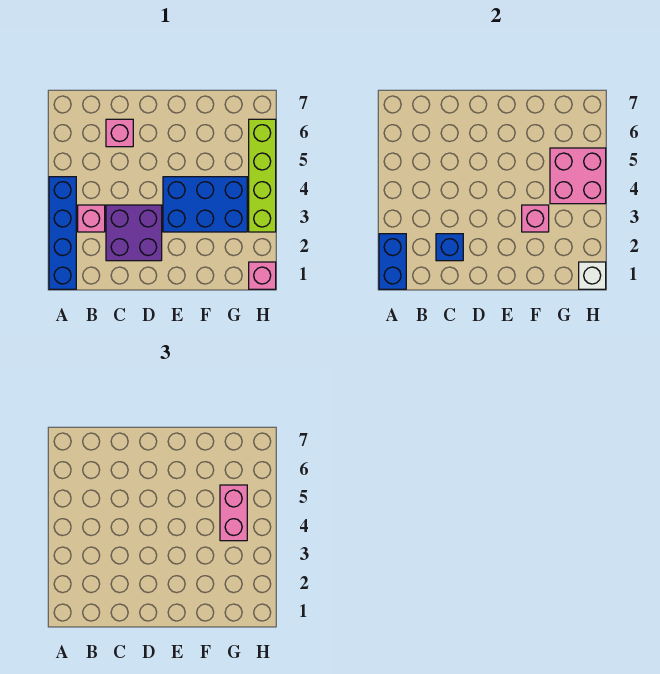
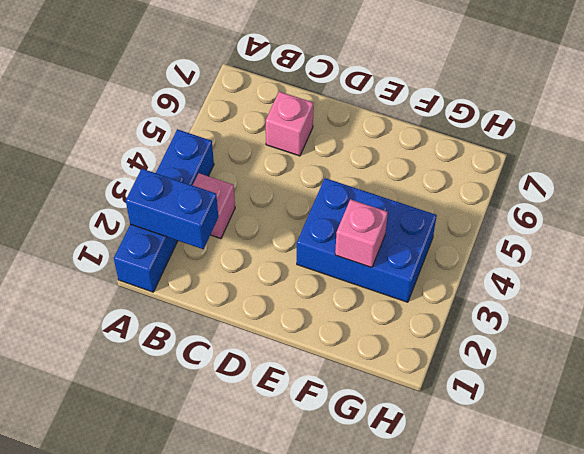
blue 1x2 brick [126,169,218,249] -> blue 1x2 brick turned to [379,234,406,289]
none -> purple 2x2 brick [106,205,162,261]
none -> pink 1x1 brick [249,262,276,289]
none -> lime 1x4 brick [249,119,276,232]

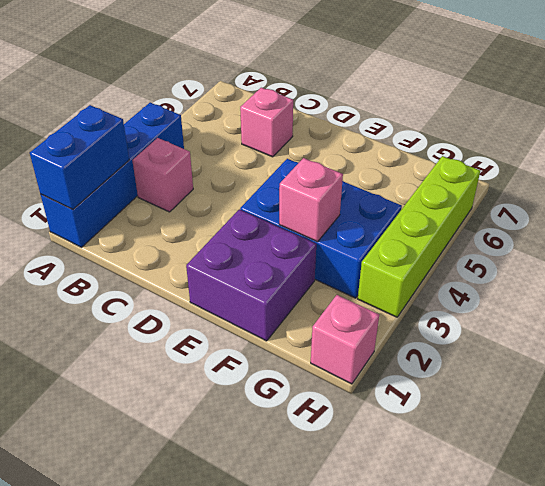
purple 2x2 brick [186,209,316,341] -> purple 2x2 brick moved to [106,205,162,261]
none -> blue 1x1 brick [436,234,463,261]
none -> pink 2x2 brick [550,148,606,204]
none -> white 1x1 brick [579,262,606,289]

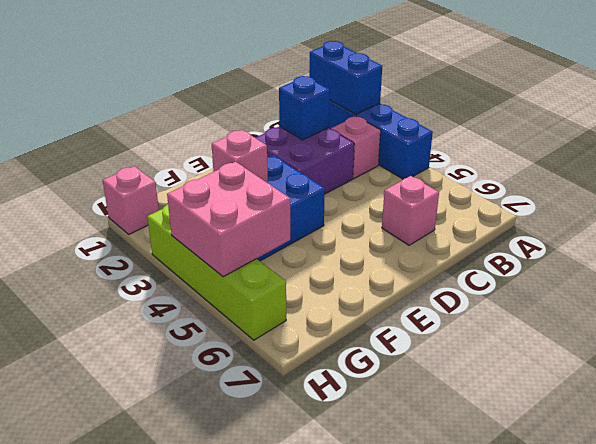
none -> white 1x1 brick [579,262,606,289]
none -> pink 1x2 brick [220,485,247,541]

